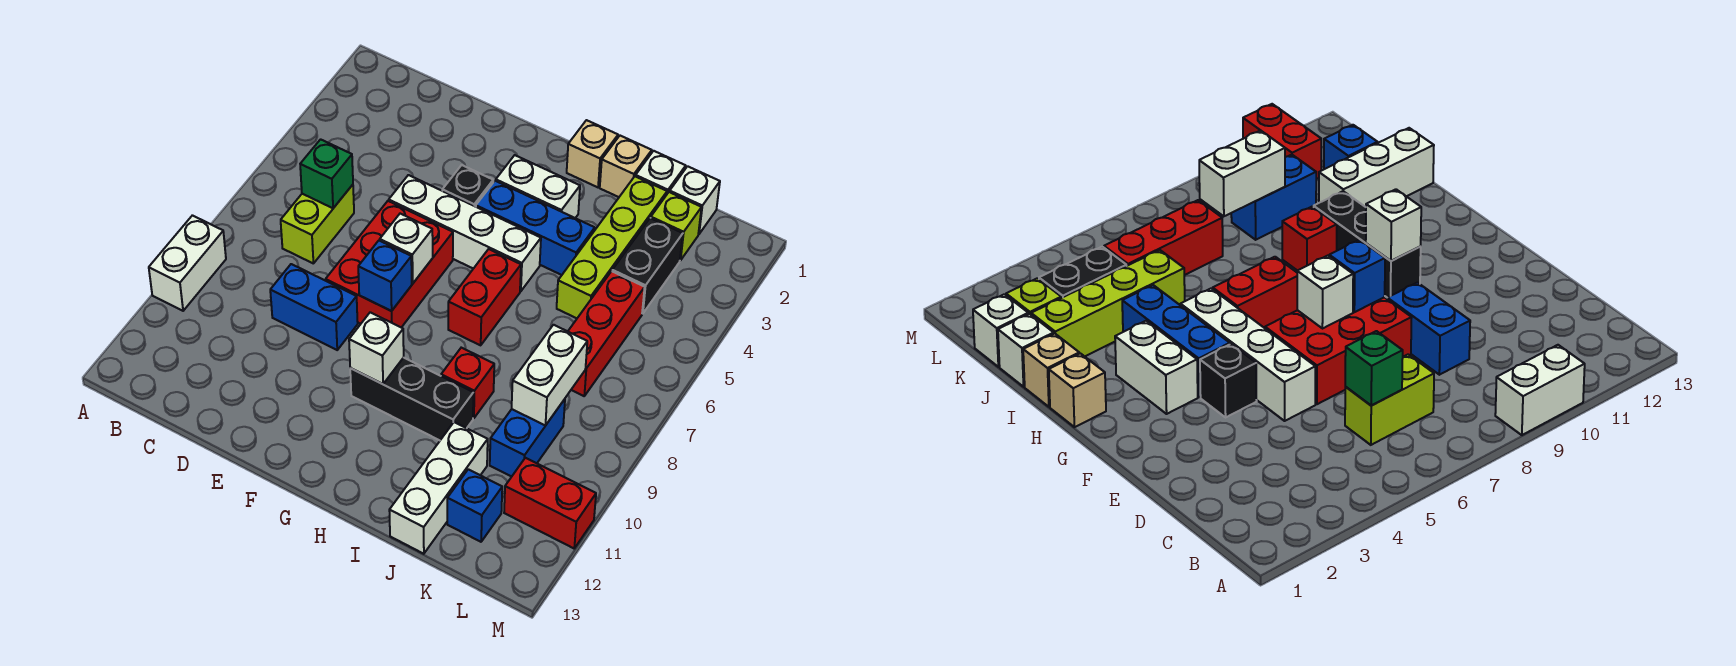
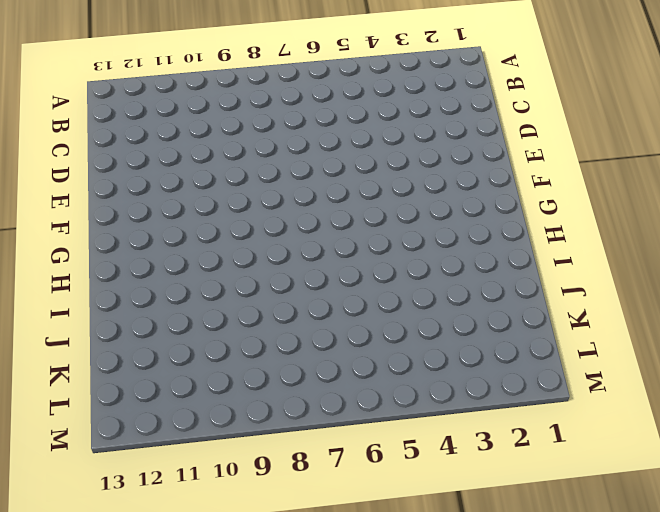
none -> white 1x2 brick [149,215,226,311]
none -> lime 1x2 brick [281,185,354,263]
none -> blue 1x2 brick [270,264,358,350]

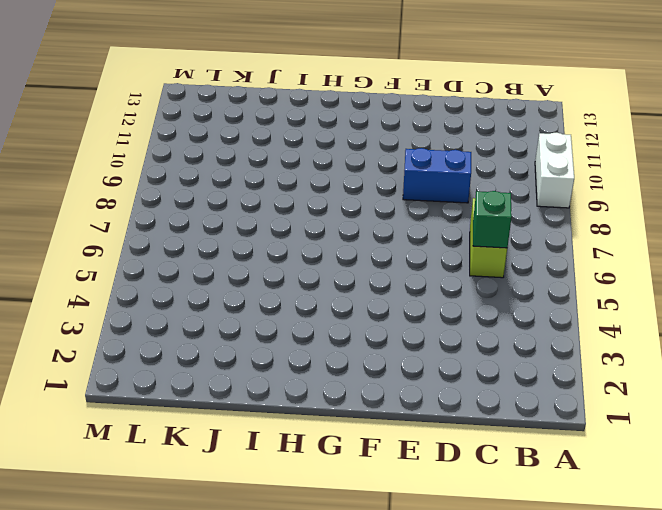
none -> white 1x4 brick [389,175,541,291]
none -> red 2x3 brick [326,201,453,327]
none -> black 1x1 brick [442,165,493,207]

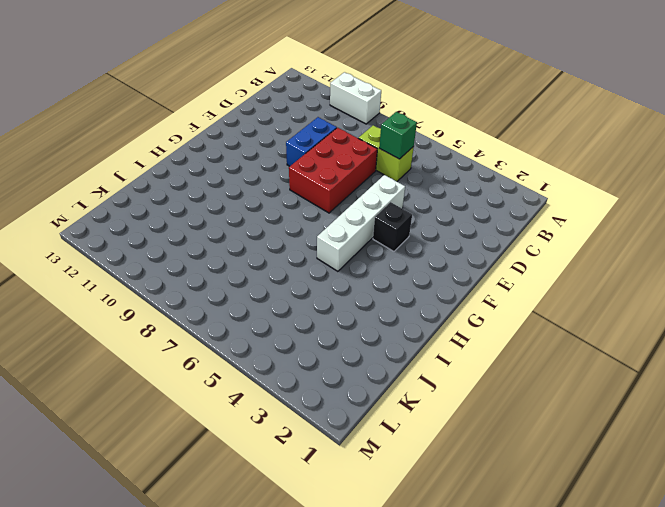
red 2x3 brick [289,128,377,213] -> red 2x3 brick turned to [326,201,453,327]
none -> white 1x2 brick [496,155,580,218]
none -> blue 1x3 brick [476,181,595,275]
none -> black 1x3 brick [350,358,473,440]

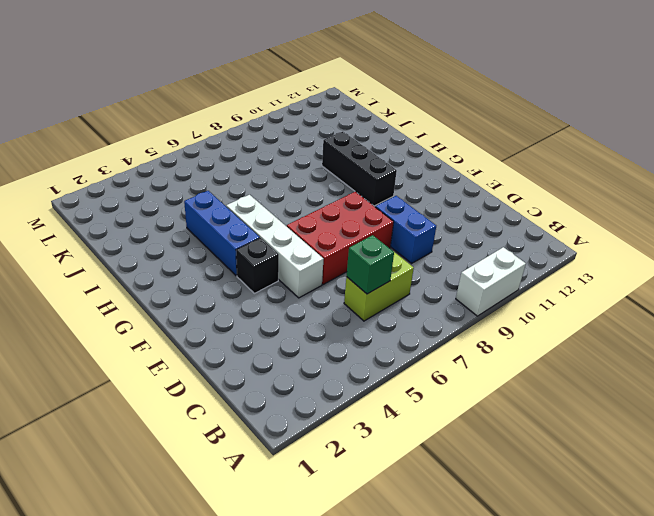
none -> white 1x2 brick [496,155,580,218]
none -> tan 1x1 brick [567,120,618,187]
none -> red 1x2 brick [448,249,521,345]

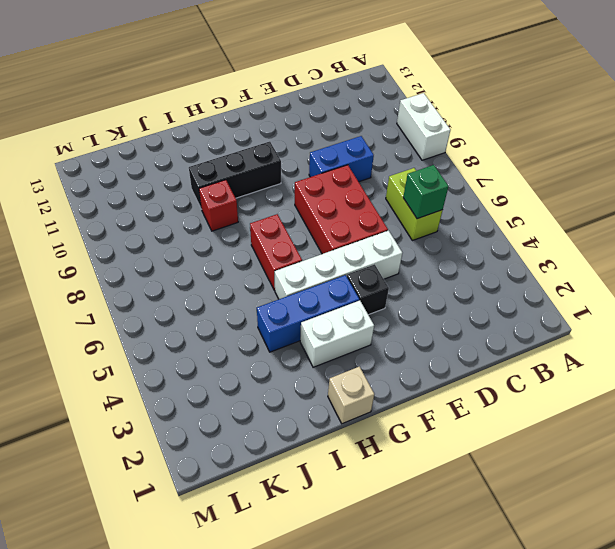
none -> tan 1x1 brick [600,136,652,197]
none -> white 1x1 brick [636,151,686,194]
none -> lime 1x4 brick [557,176,667,318]

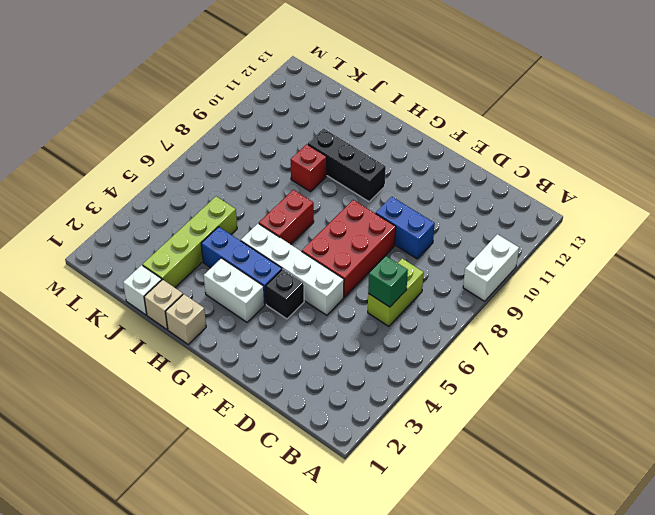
none -> white 1x3 brick [389,422,488,554]
none -> white 1x1 brick [670,166,720,234]
none -> lime 1x1 brick [651,192,702,260]

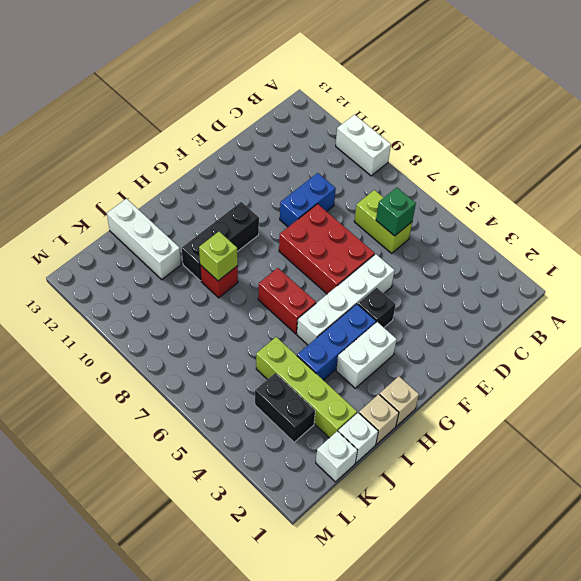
lime 1x1 brick [199,232,238,281] -> lime 1x1 brick moved to [651,192,702,260]
none -> red 1x3 brick [568,271,645,396]
none -> blue 1x2 brick [490,399,565,477]
none -> blue 1x1 brick [447,469,502,542]

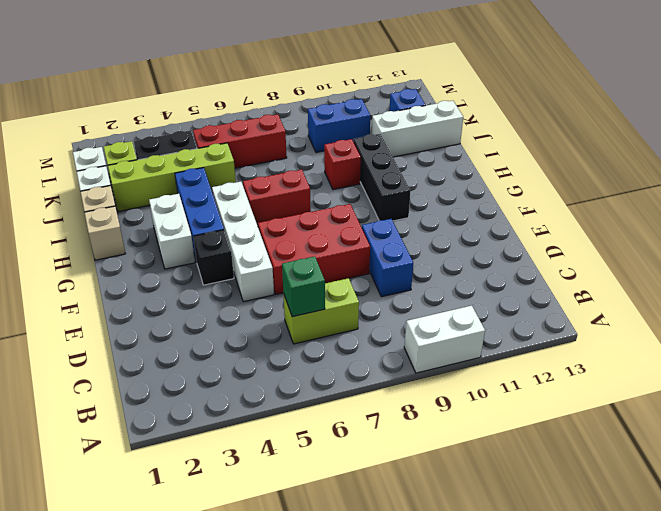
none -> red 1x2 brick [504,458,596,548]
none -> white 1x1 brick [380,214,433,284]
none -> blue 1x1 brick [358,240,412,311]

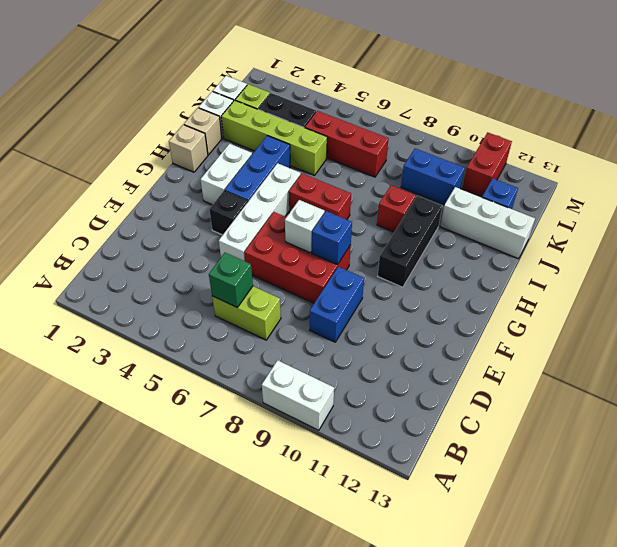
none -> white 1x1 brick [349,312,404,384]
none -> white 1x2 brick [512,325,587,425]

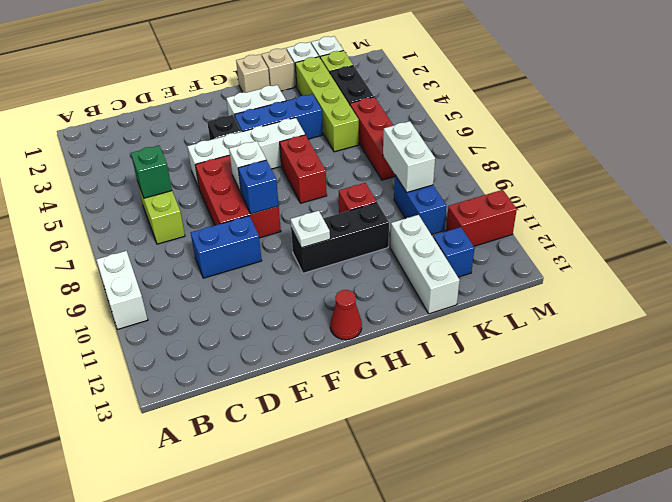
white 1x1 plate [290,211,330,248] -> white 1x1 brick [349,312,404,384]
red 1x1 cone [330,290,362,340] -> none

